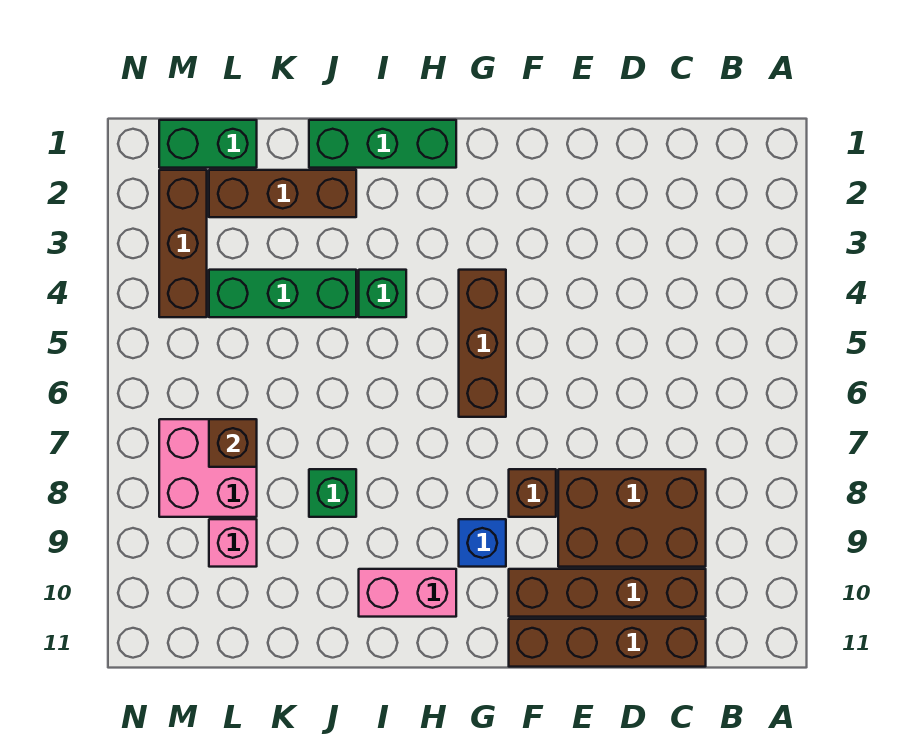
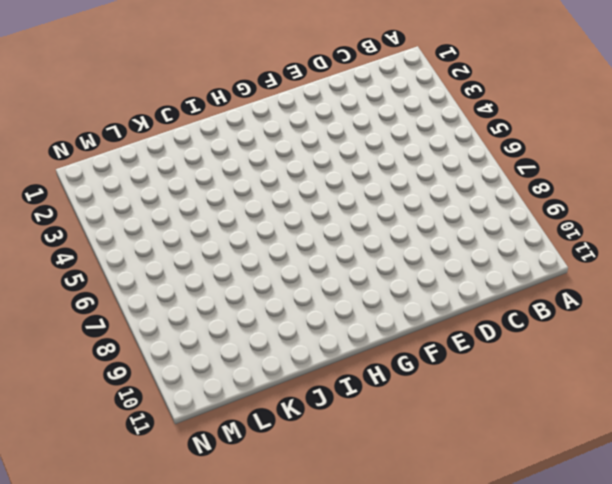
none -> brown 2x3 brick [558,469,706,567]
none -> brown 1x4 brick [509,569,706,617]
none -> brown 1x4 brick [509,619,706,667]

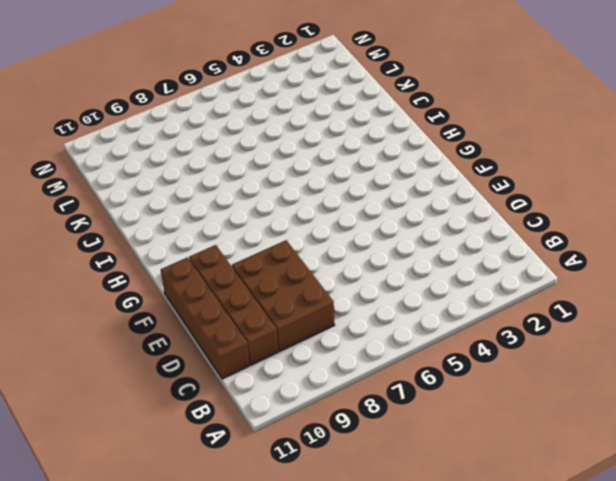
none -> brown 1x1 brick [509,469,556,517]
none -> brown 1x3 brick [459,270,506,417]
none -> blue 1x1 brick [459,519,506,567]

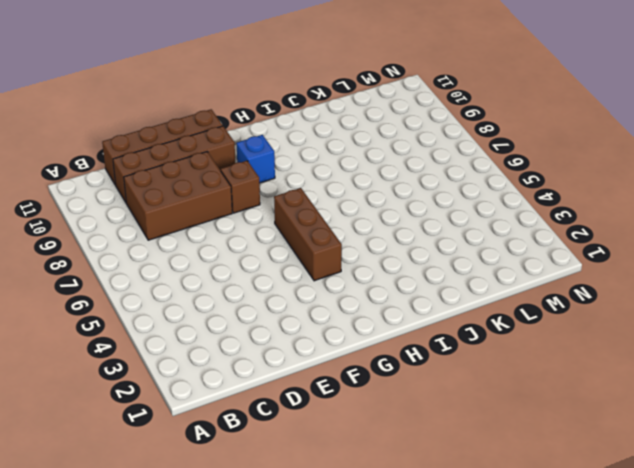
none -> green 1x3 brick [309,120,456,168]
none -> pink 1x2 brick [359,569,456,617]
none -> green 1x1 brick [359,270,406,317]

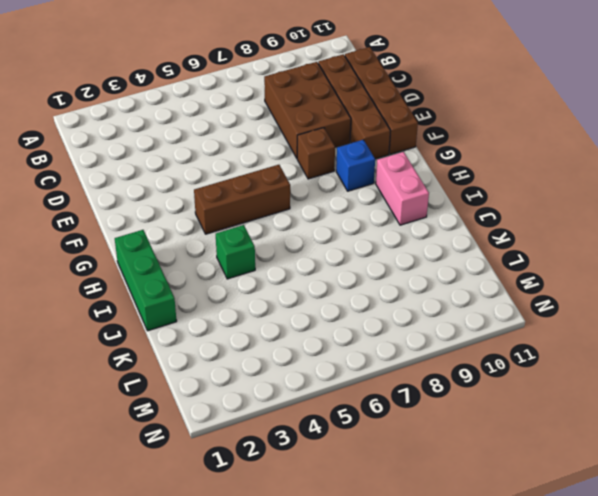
none -> brown 1x3 brick [209,170,356,217]
none -> green 1x3 brick [209,270,356,317]
none -> green 1x1 brick [309,469,356,517]

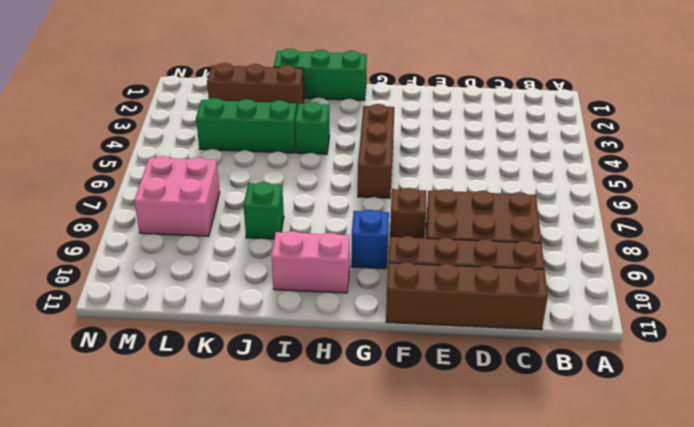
none -> green 1x2 brick [159,120,257,168]
none -> pink 1x1 brick [209,519,257,567]
none -> brown 1x3 brick [159,170,207,317]

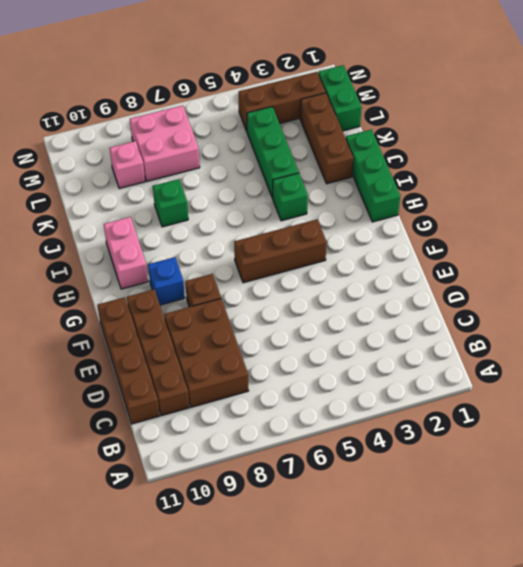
none -> brown 1x1 brick [209,419,257,467]

